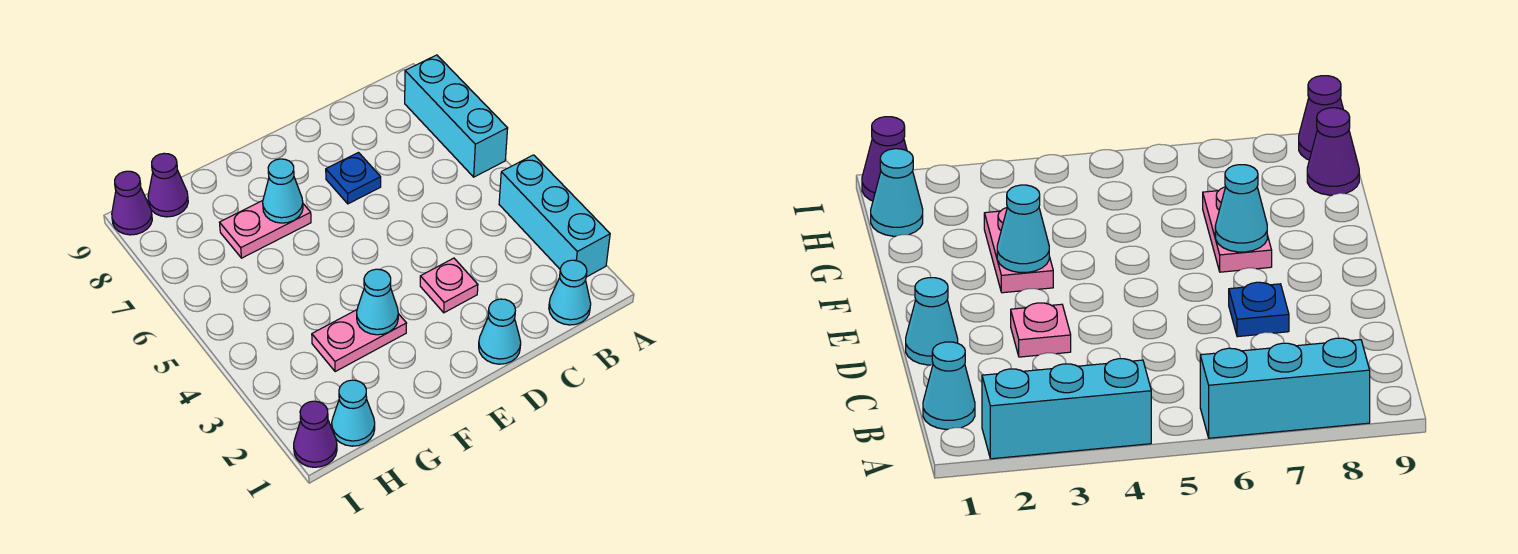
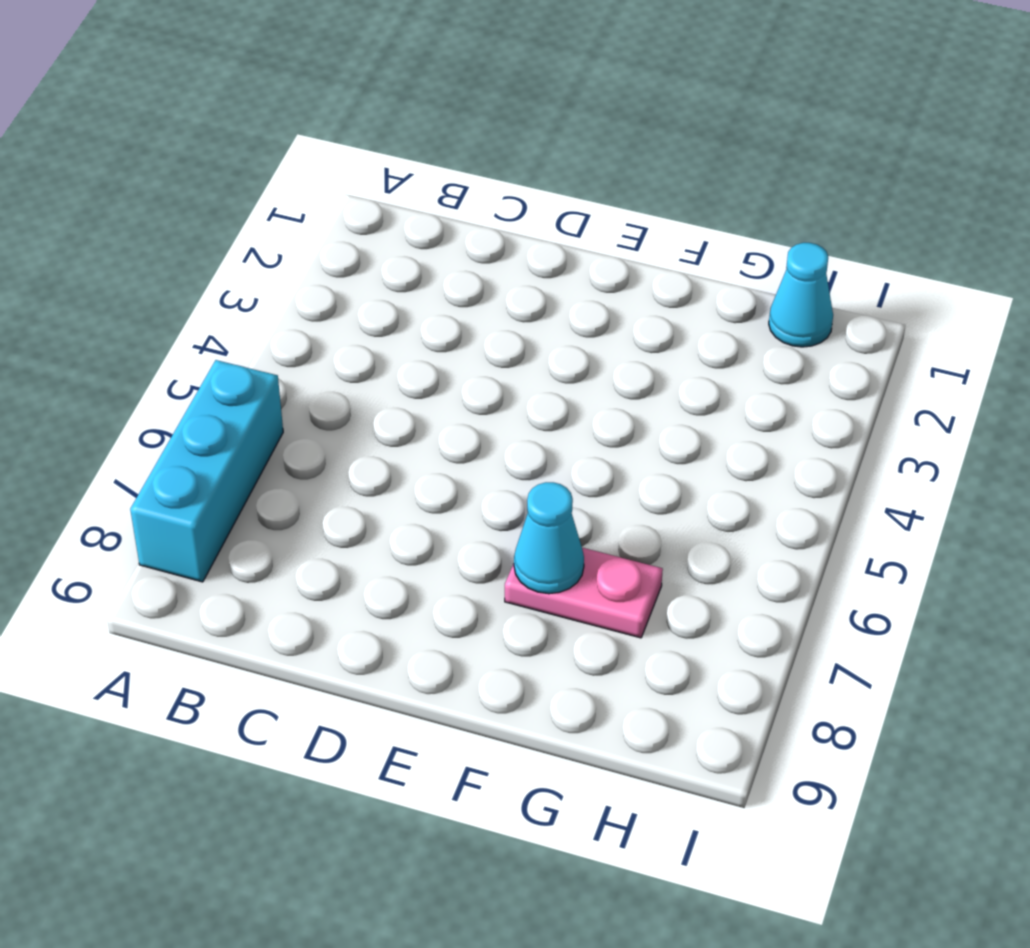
none -> cyan 1x3 brick [499,155,610,277]
none -> cyan 1x1 cone [549,260,591,325]
none -> cyan 1x1 cone [479,299,521,364]

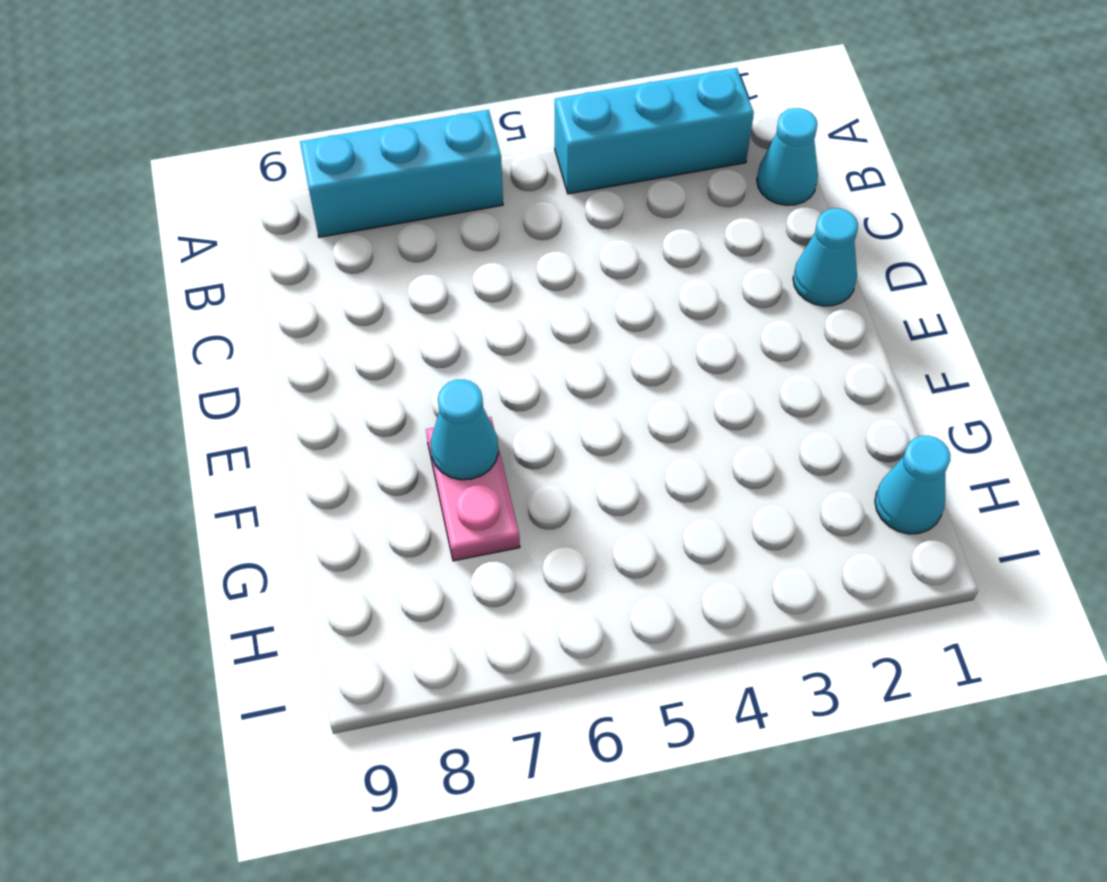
none -> pink 1x1 plate [420,258,478,313]
none -> blue 1x1 plate [326,153,381,204]
none -> pink 1x2 plate [312,310,407,372]

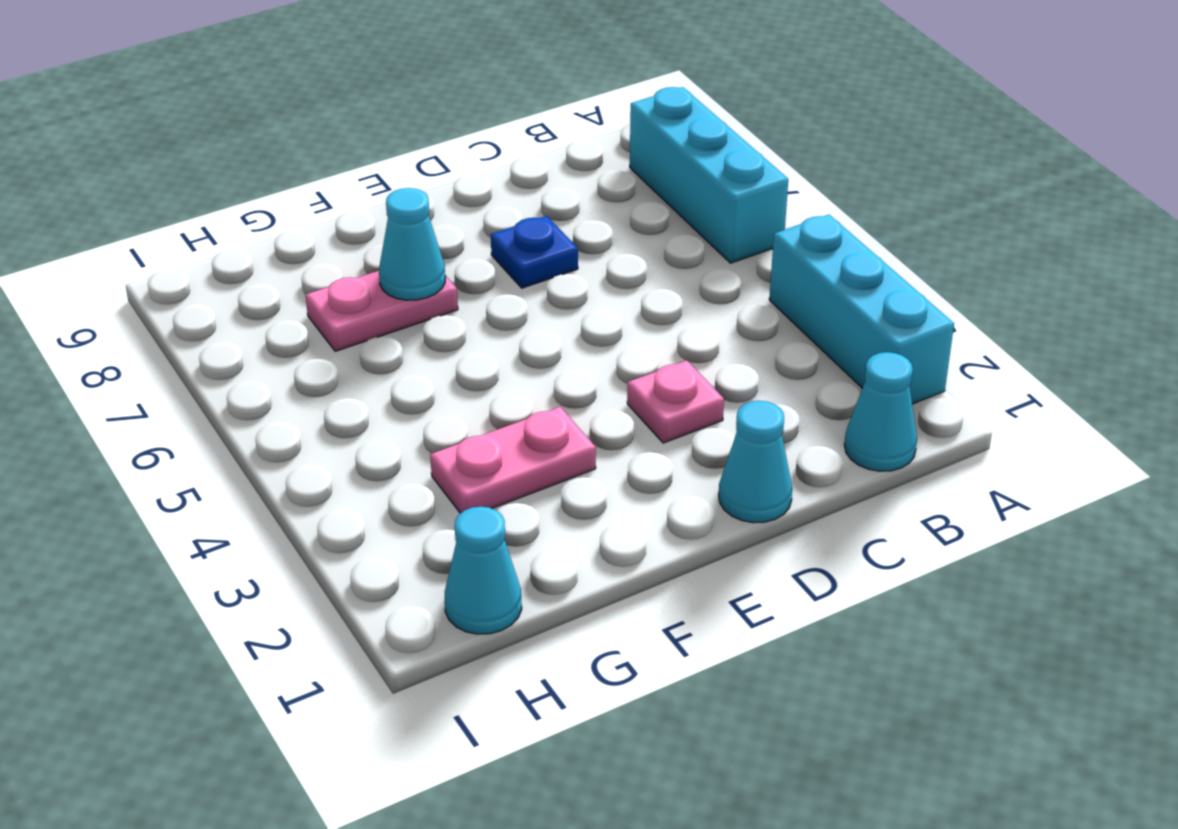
none -> purple 1x1 cone [148,153,188,217]
none -> purple 1x1 cone [294,401,337,467]
none -> purple 1x1 cone [112,171,152,235]

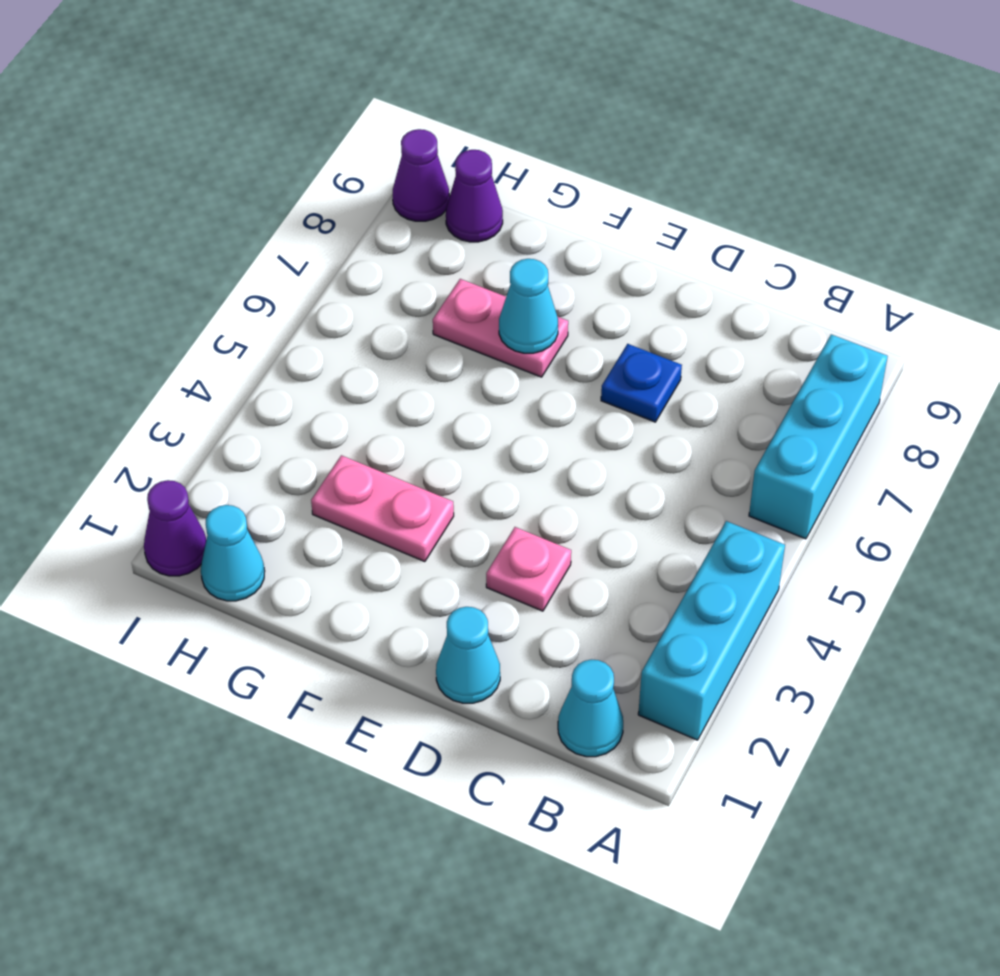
none -> cyan 1x1 cone [357,269,398,335]

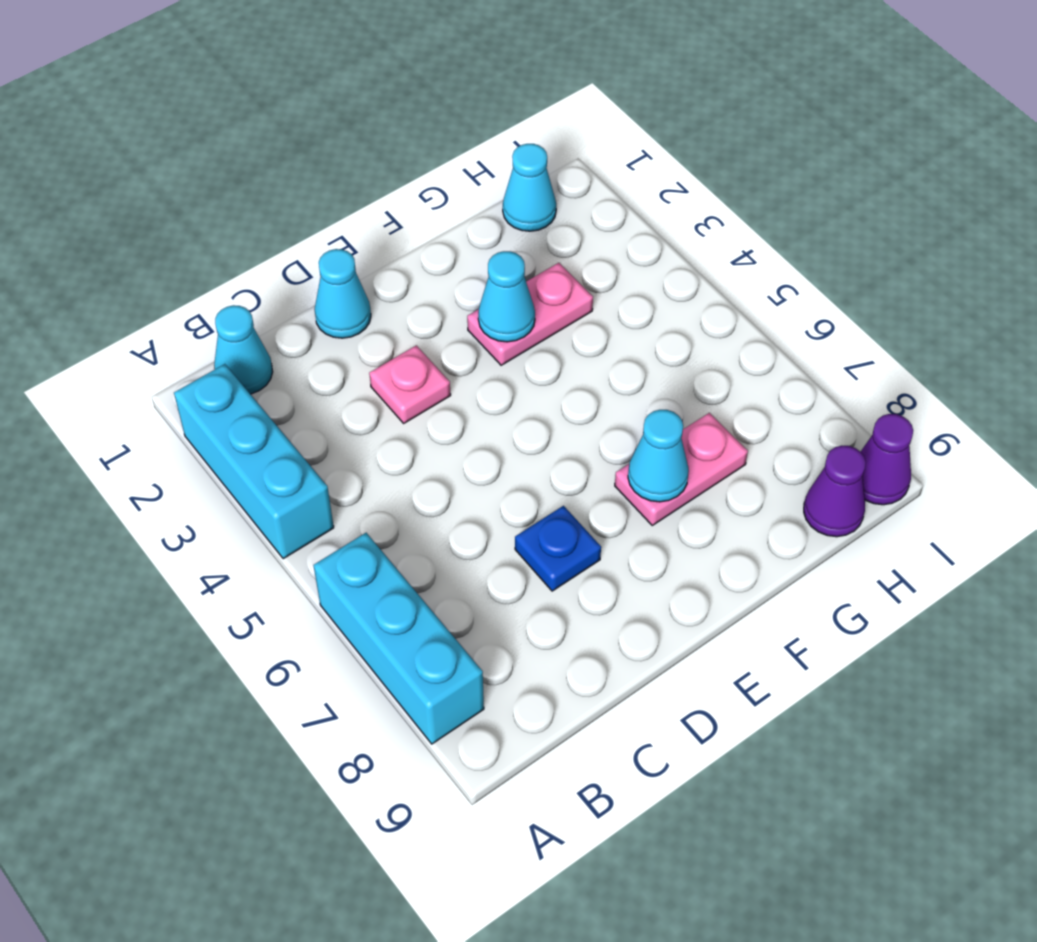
none -> purple 1x1 cone [294,401,337,467]

